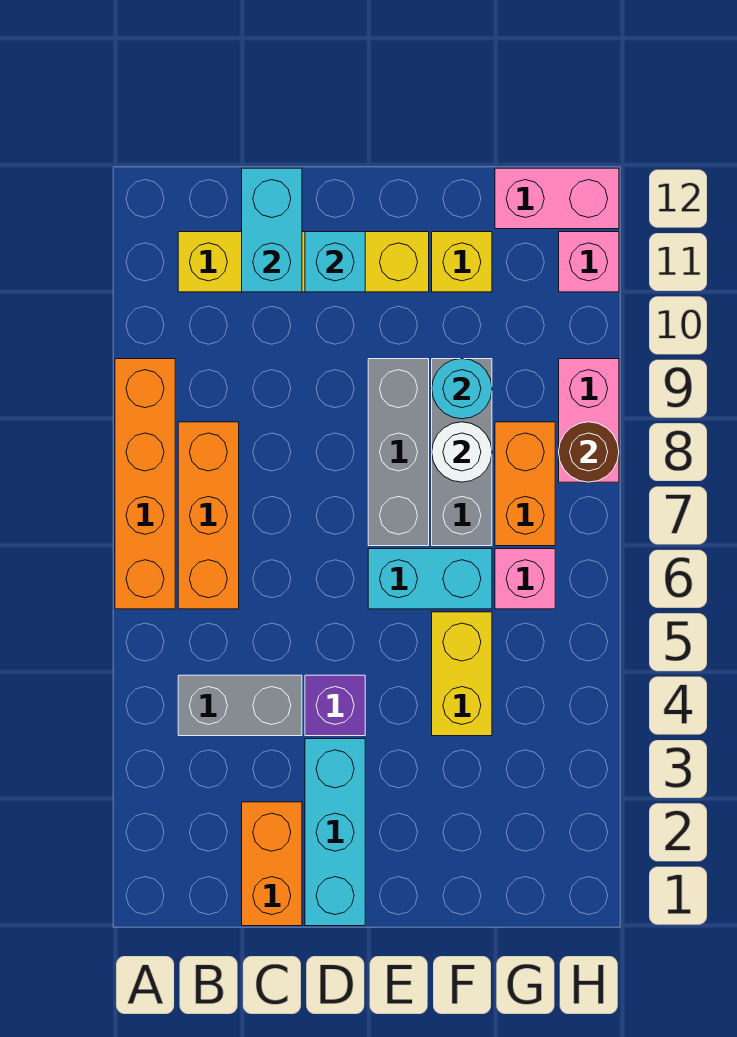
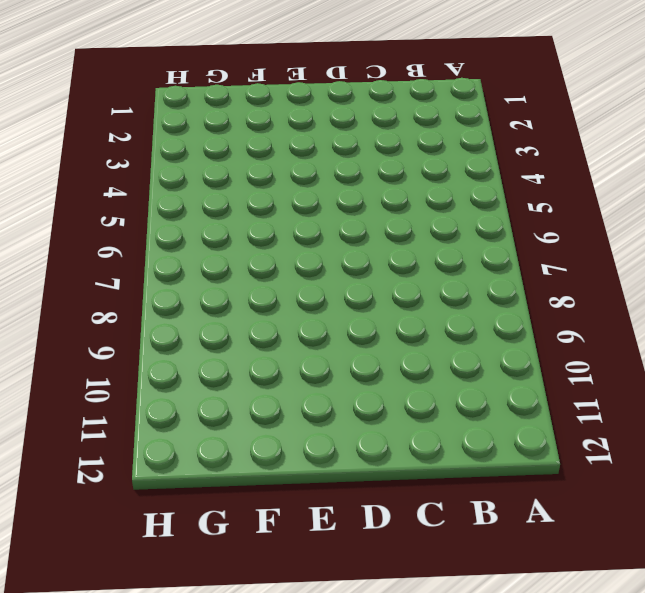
none -> orange 1x4 brick [115,359,175,609]
none -> grey 1x2 brick [178,675,302,736]
none -> orange 1x3 brick [178,422,239,609]

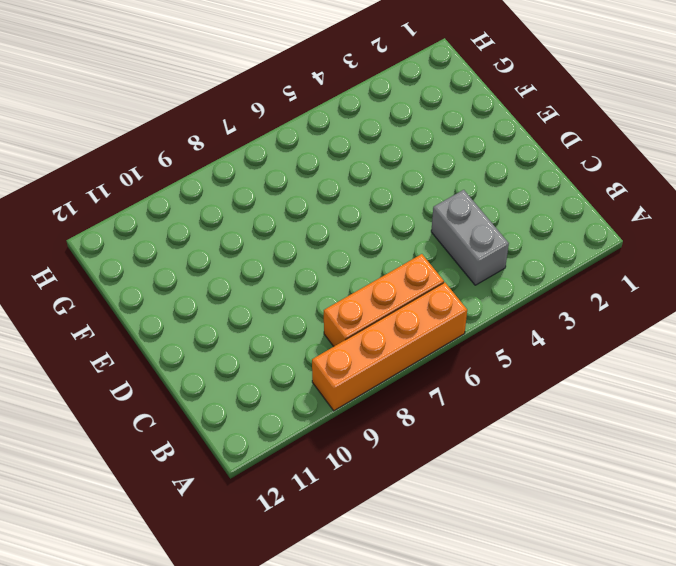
none -> yellow 1x4 brick [178,232,429,292]
none -> orange 1x2 brick [242,802,302,926]
none -> cyan 1x3 brick [305,739,365,926]

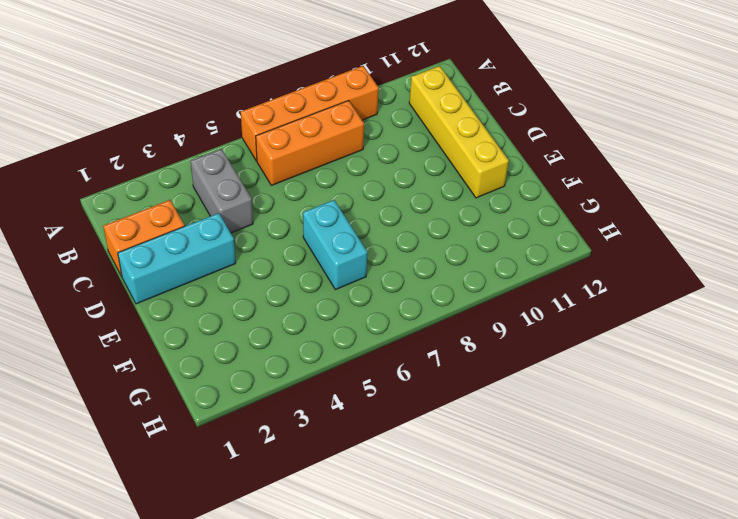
none -> purple 1x1 brick [305,675,365,736]
none -> grey 1x3 brick [368,359,429,546]
none -> yellow 1x2 brick [432,612,492,736]

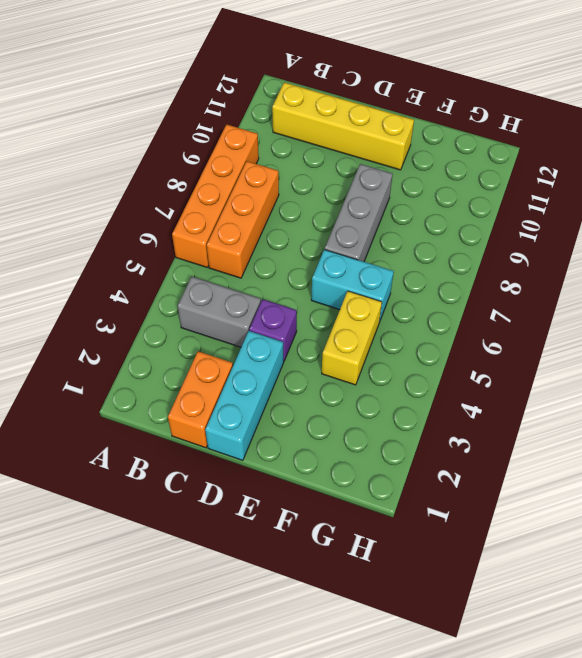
none -> grey 1x3 brick [432,359,492,546]
none -> yellow 1x1 brick [432,232,492,292]
none -> pink 1x1 brick [495,549,555,609]

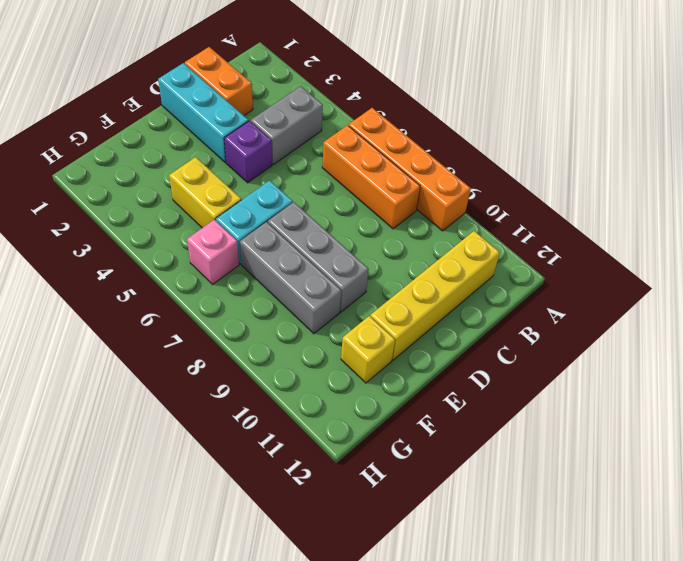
none -> orange 1x2 brick [495,422,555,546]
none -> pink 1x2 brick [495,168,619,229]
none -> pink 1x2 brick [559,359,619,482]

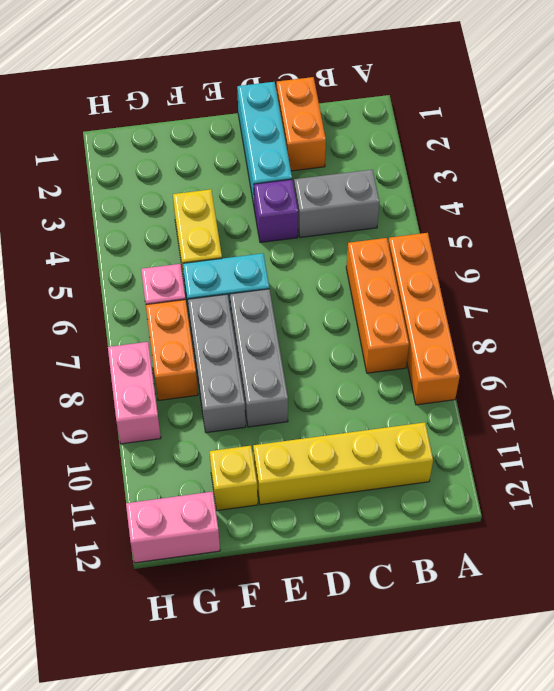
none -> pink 1x1 brick [559,232,619,292]
none -> cyan 1x2 brick [242,168,302,292]
none -> cyan 1x1 brick [305,232,365,292]

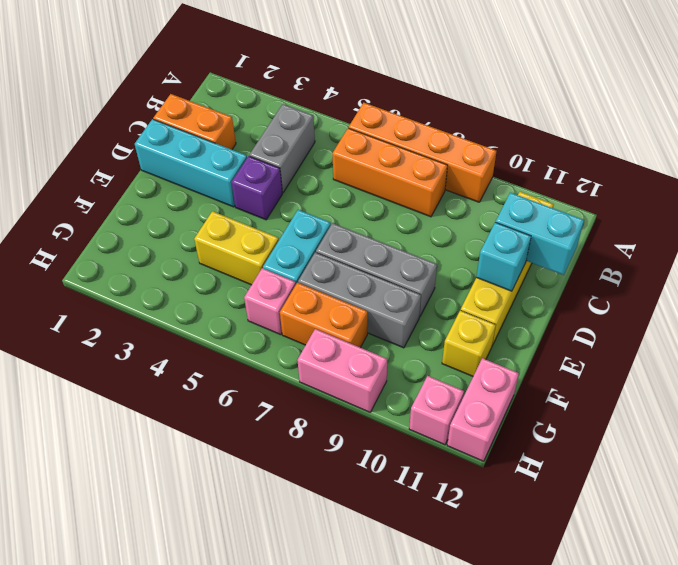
none -> white 1x1 round brick [432,422,492,482]
none -> cyan 1x1 round brick [432,359,492,419]
none -> brown 1x1 round brick [559,422,619,482]

